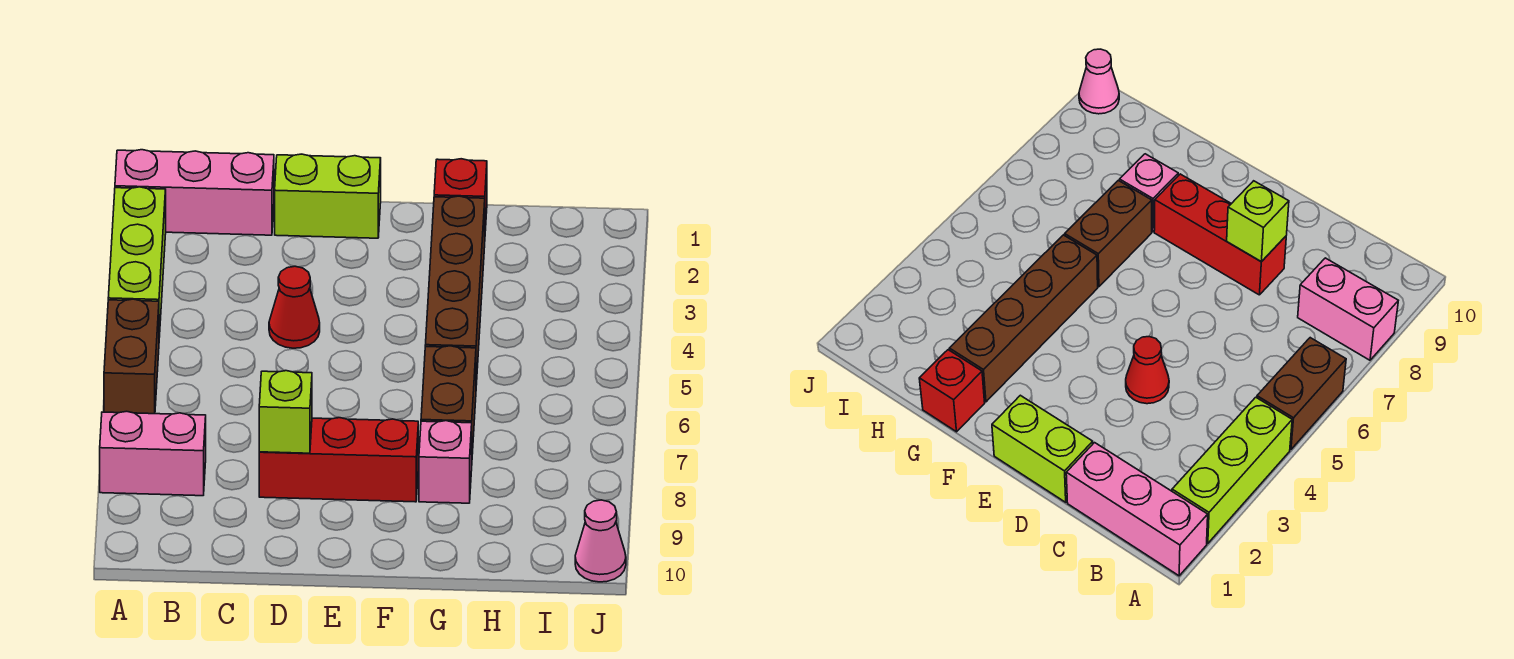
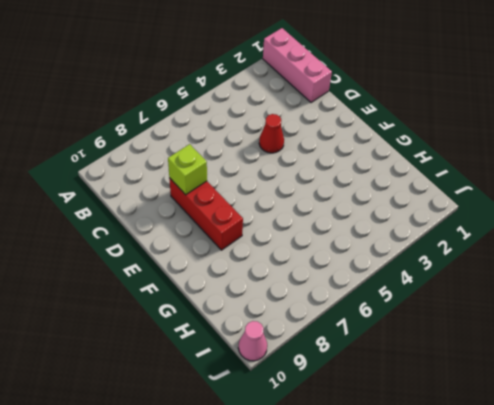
none -> lime 1x3 brick [108,187,166,337]
none -> brown 1x2 brick [104,299,159,414]
none -> pink 1x2 brick [100,411,206,496]

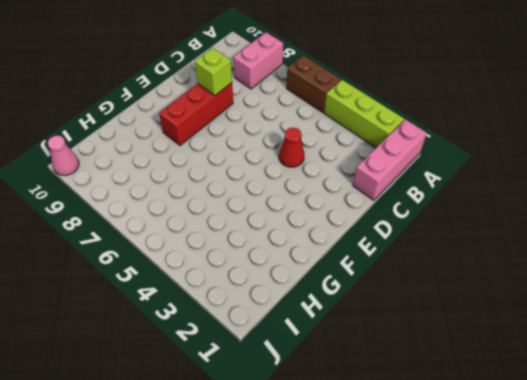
none -> lime 1x2 brick [275,154,381,238]
none -> red 1x1 brick [434,159,487,231]
none -> brown 1x4 brick [425,196,485,385]

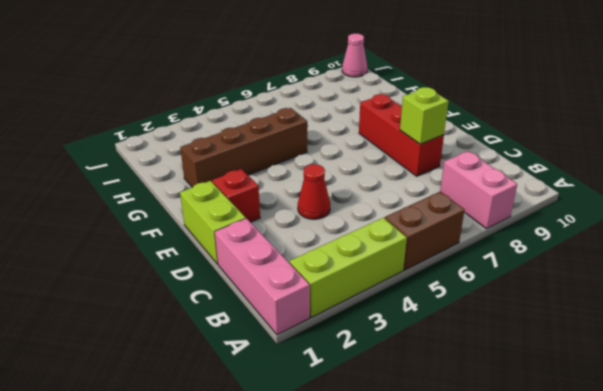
red 1x1 brick [212,169,260,222] -> red 1x1 brick moved to [434,159,487,231]
none -> brown 1x2 brick [421,346,476,454]
none -> pink 1x1 brick [419,421,472,503]

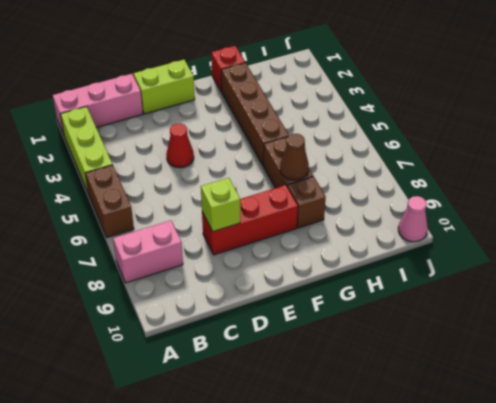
brown 1x1 cone [280,134,309,180] -> none
brown 1x1 brick [287,177,326,228] -> pink 1x1 brick [419,421,472,503]

